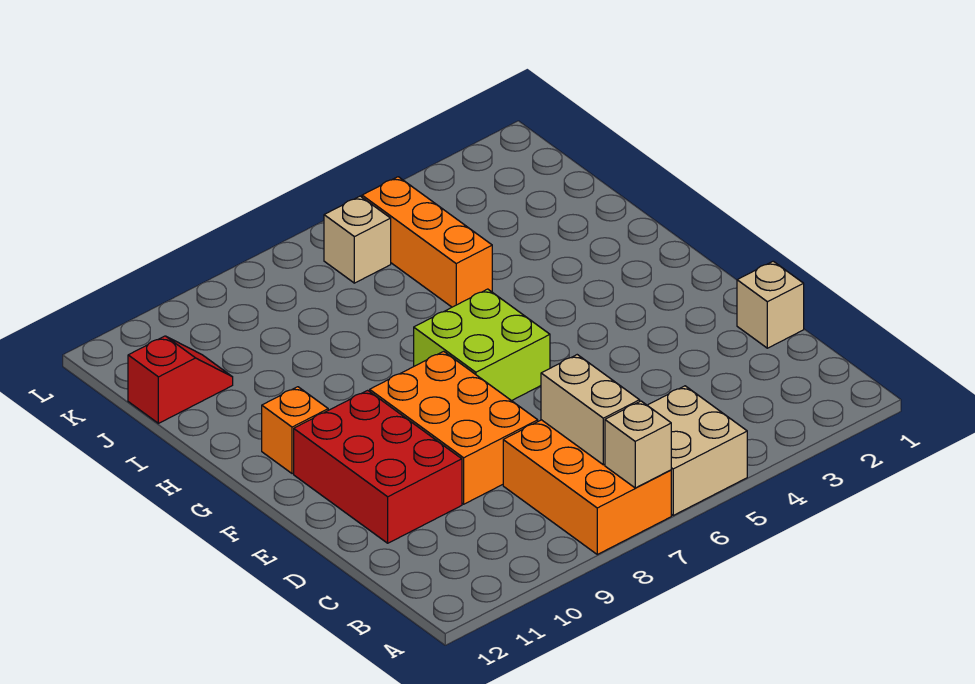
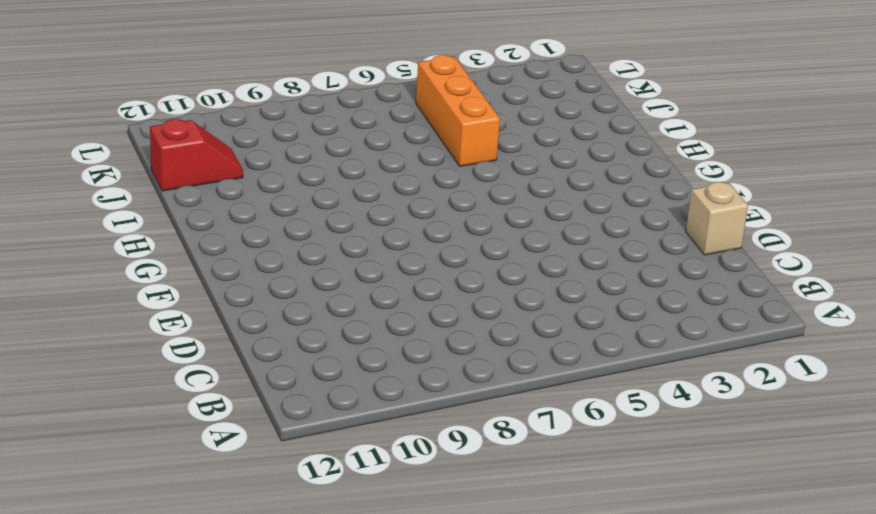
none -> tan 2x2 brick [647,386,747,515]
none -> orange 2x3 brick [503,420,671,554]
none -> orange 2x3 brick [370,351,538,504]

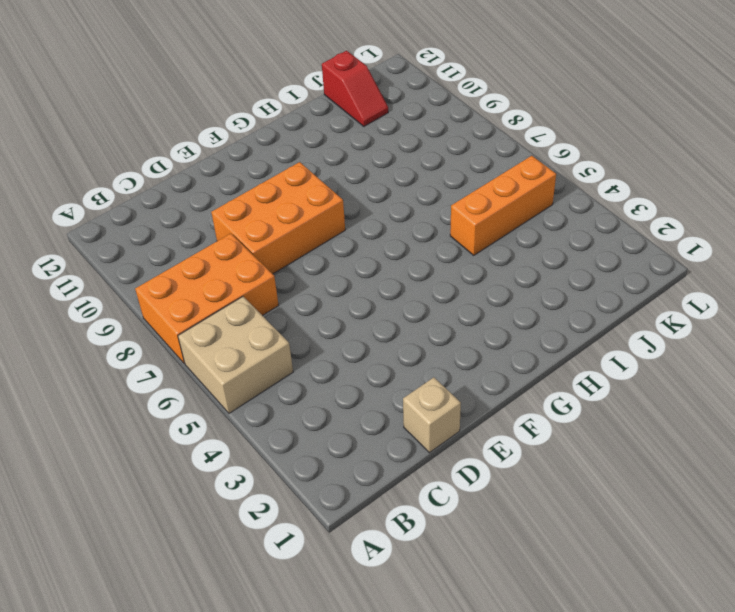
none -> red 2x3 brick [294,390,462,543]
none -> lime 2x2 brick [414,289,550,401]
none -> orange 1x1 brick [262,387,328,474]

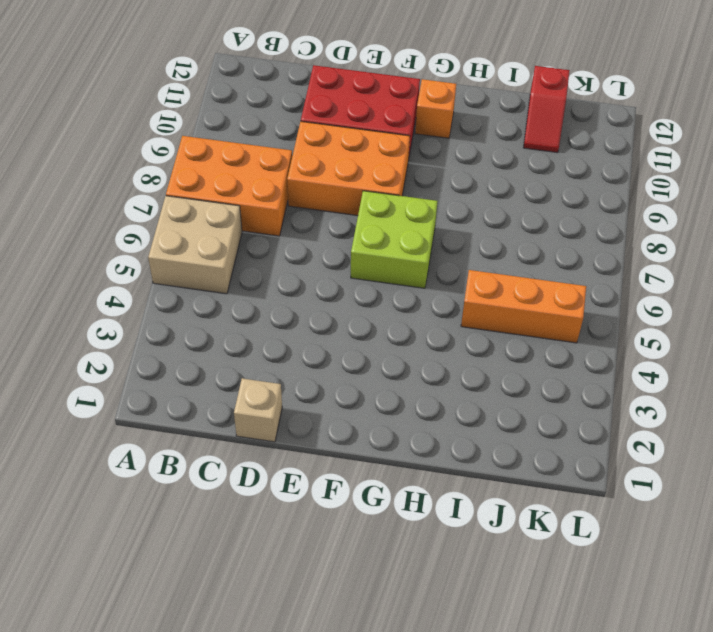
none -> tan 1x1 brick [324,196,391,283]
none -> tan 1x1 brick [605,401,671,488]
none -> tan 1x2 brick [541,355,640,465]

